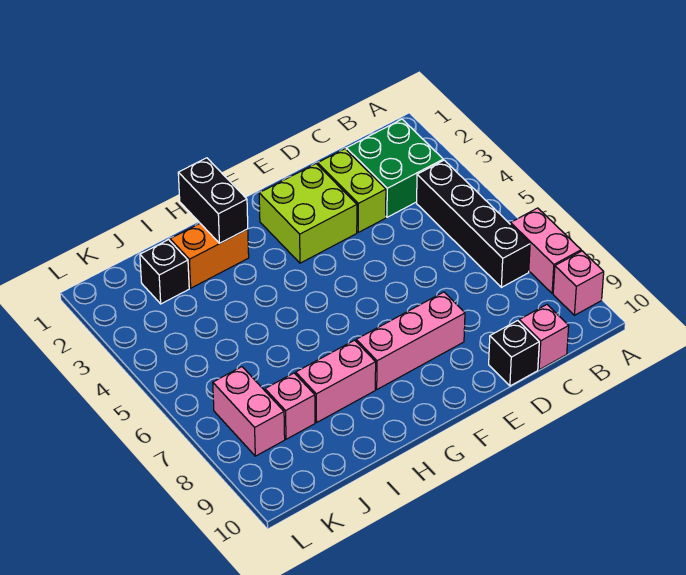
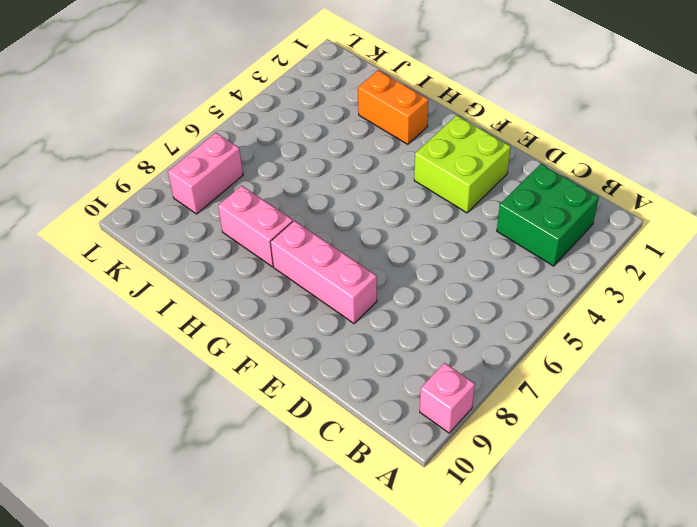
none -> pink 1x2 brick [510,208,581,293]
none -> black 1x4 brick [417,160,530,287]
none -> pink 1x1 brick [519,305,569,370]

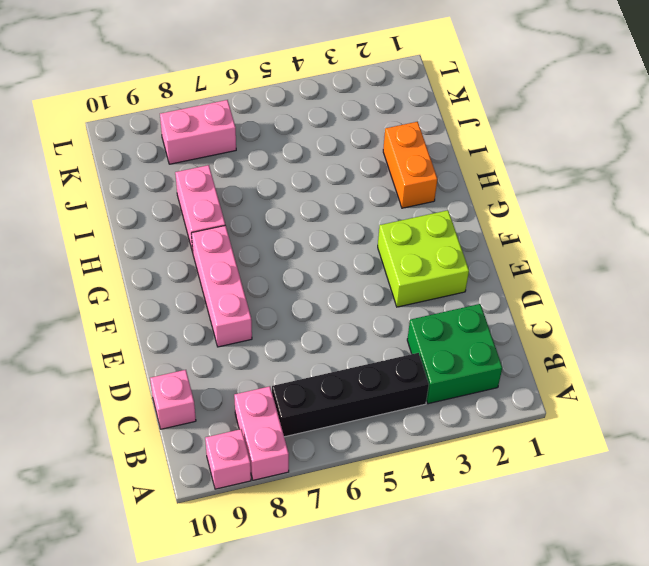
pink 1x2 brick [234,386,289,480] -> pink 1x2 brick turned to [510,208,581,293]
none -> lime 1x2 brick [318,149,386,232]
none -> black 1x1 brick [489,321,539,386]
none -> black 1x1 brick [140,240,189,304]

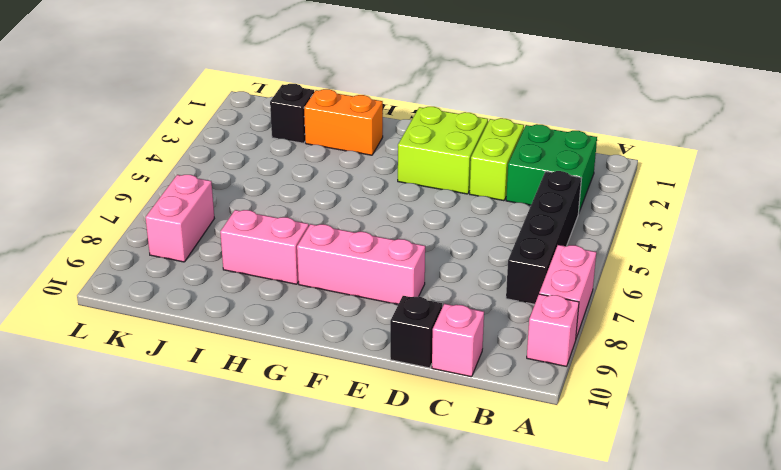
none -> pink 1x1 brick [265,373,315,439]
none -> black 1x2 brick [178,158,248,243]

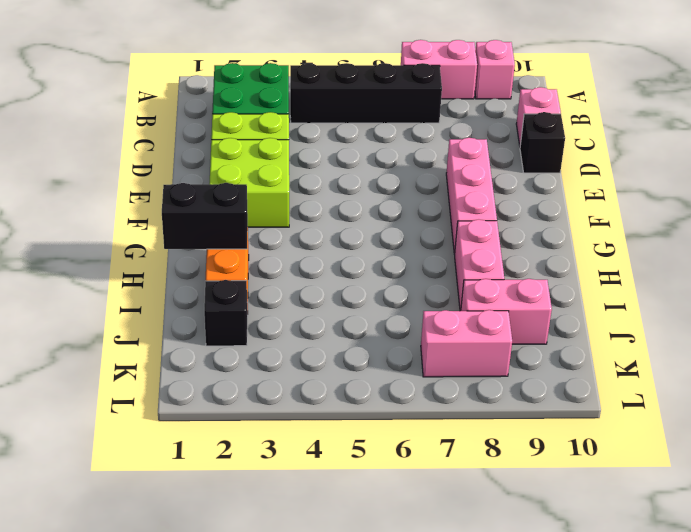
pink 1x2 brick [461,279,552,344] -> pink 1x1 brick [265,373,315,439]

